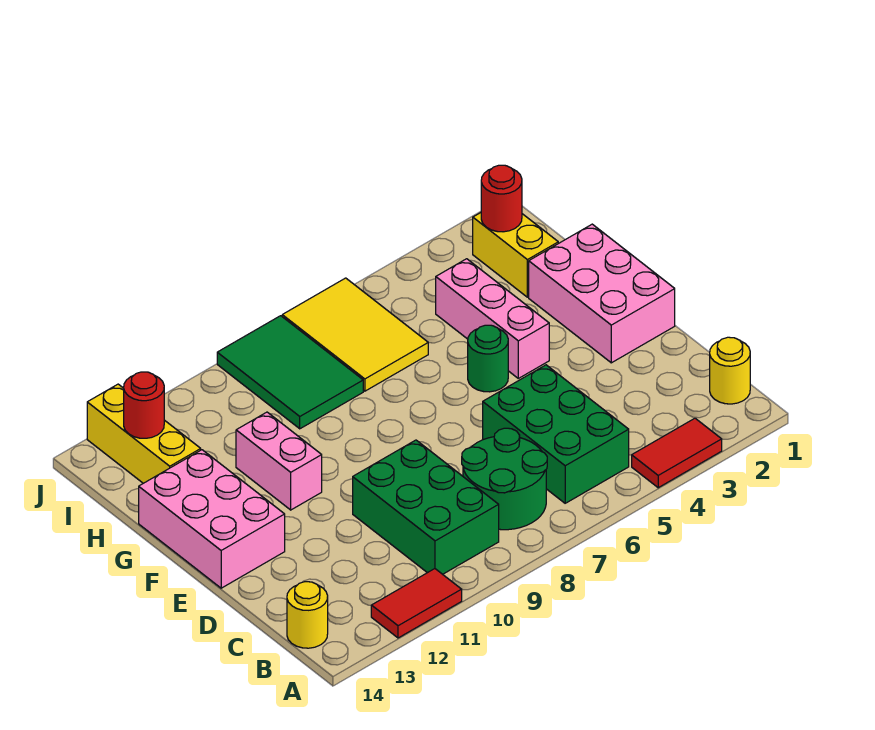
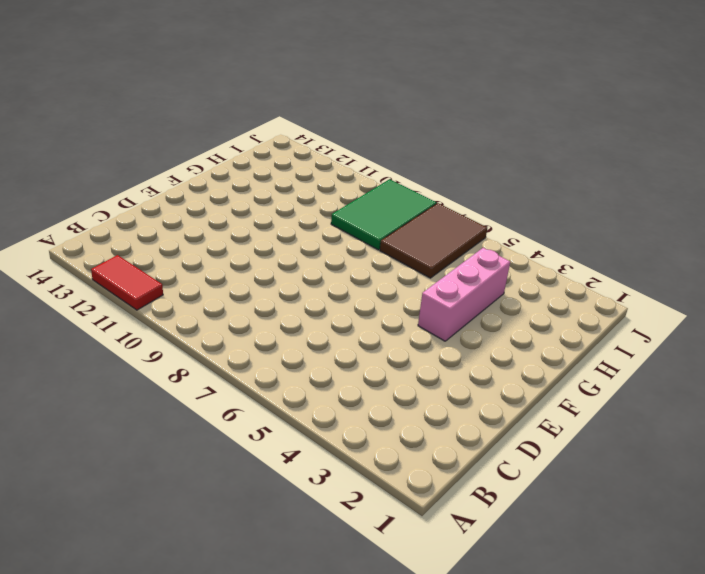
brown 2x3 tile [380,203,487,278] -> yellow 2x3 tile [282,278,428,391]
none -> red 1x2 tile [632,418,722,488]
none -> yellow 1x1 round brick [710,337,750,404]
none -> green 2x3 brick [483,365,629,503]

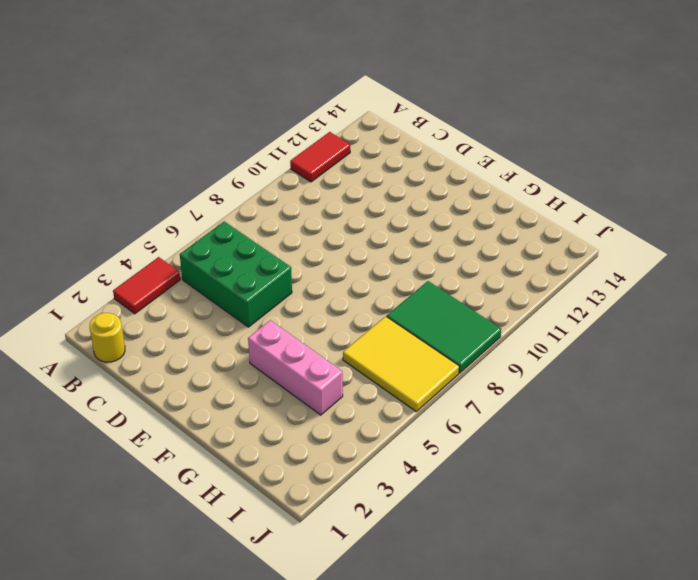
none -> green 2x2 round brick [462,428,547,530]
none -> green 2x3 brick [353,440,499,574]
none -> yellow 1x1 round brick [287,582,328,648]

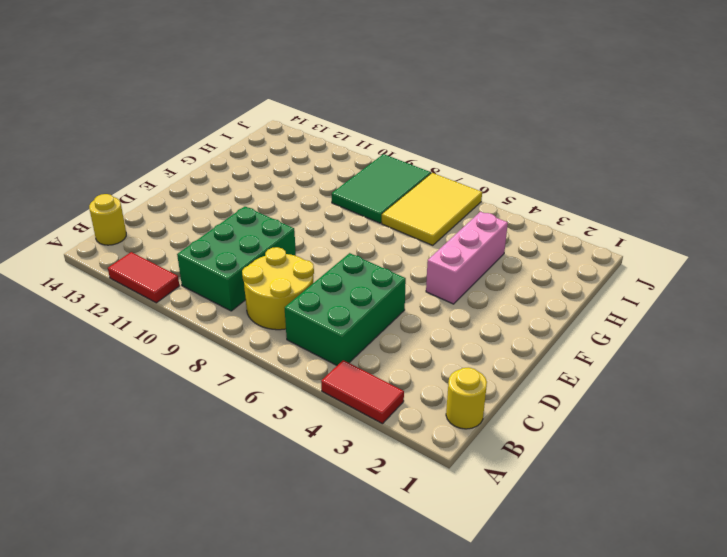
yellow 2x2 round brick [242,247,314,330] -> green 2x2 round brick [462,428,547,530]
none -> pink 2x3 brick [529,224,675,363]
none -> pink 2x3 brick [139,450,285,588]
none -> green 1x1 round brick [468,325,508,392]

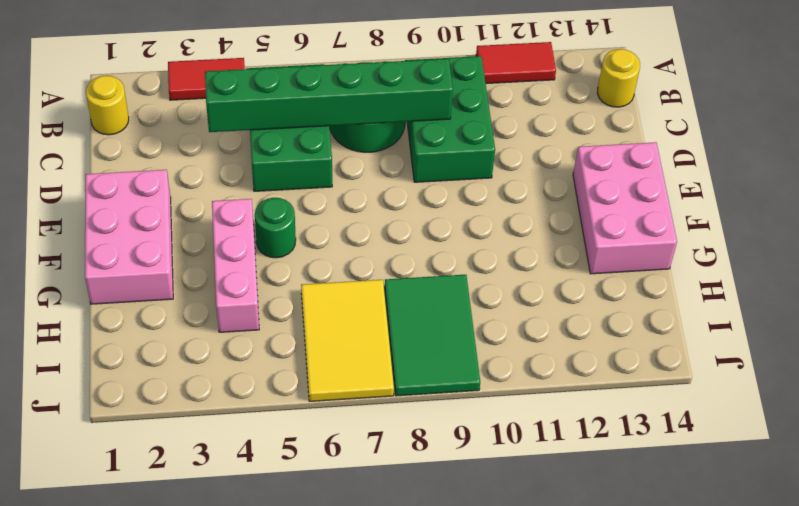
green 1x6 brick [205,59,453,132] -> none
none -> pink 1x2 brick [236,412,322,510]
none -> yellow 1x2 brick [473,213,558,297]
none -> yellow 1x3 brick [87,384,201,483]

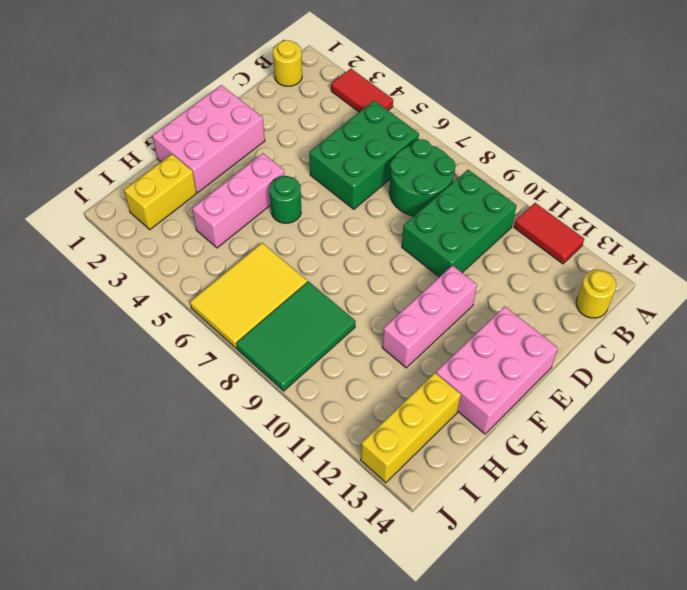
pink 1x3 brick [382,266,477,368] -> pink 1x2 brick [236,412,322,510]
none -> red 1x1 round brick [481,165,522,232]
none -> red 1x1 round brick [124,372,164,438]

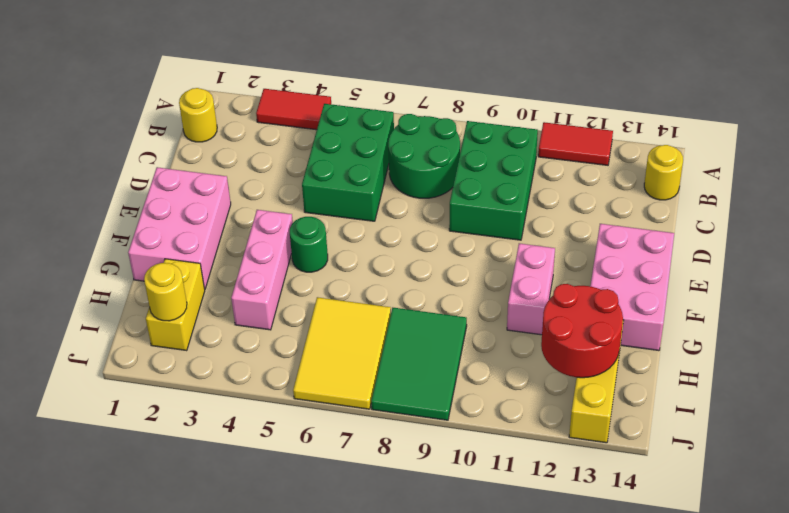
red 2x2 round brick [541,284,623,378] -> red 1x1 round brick [124,372,164,438]
yellow 1x1 round brick [144,263,187,321] -> red 1x1 round brick [481,165,522,232]

